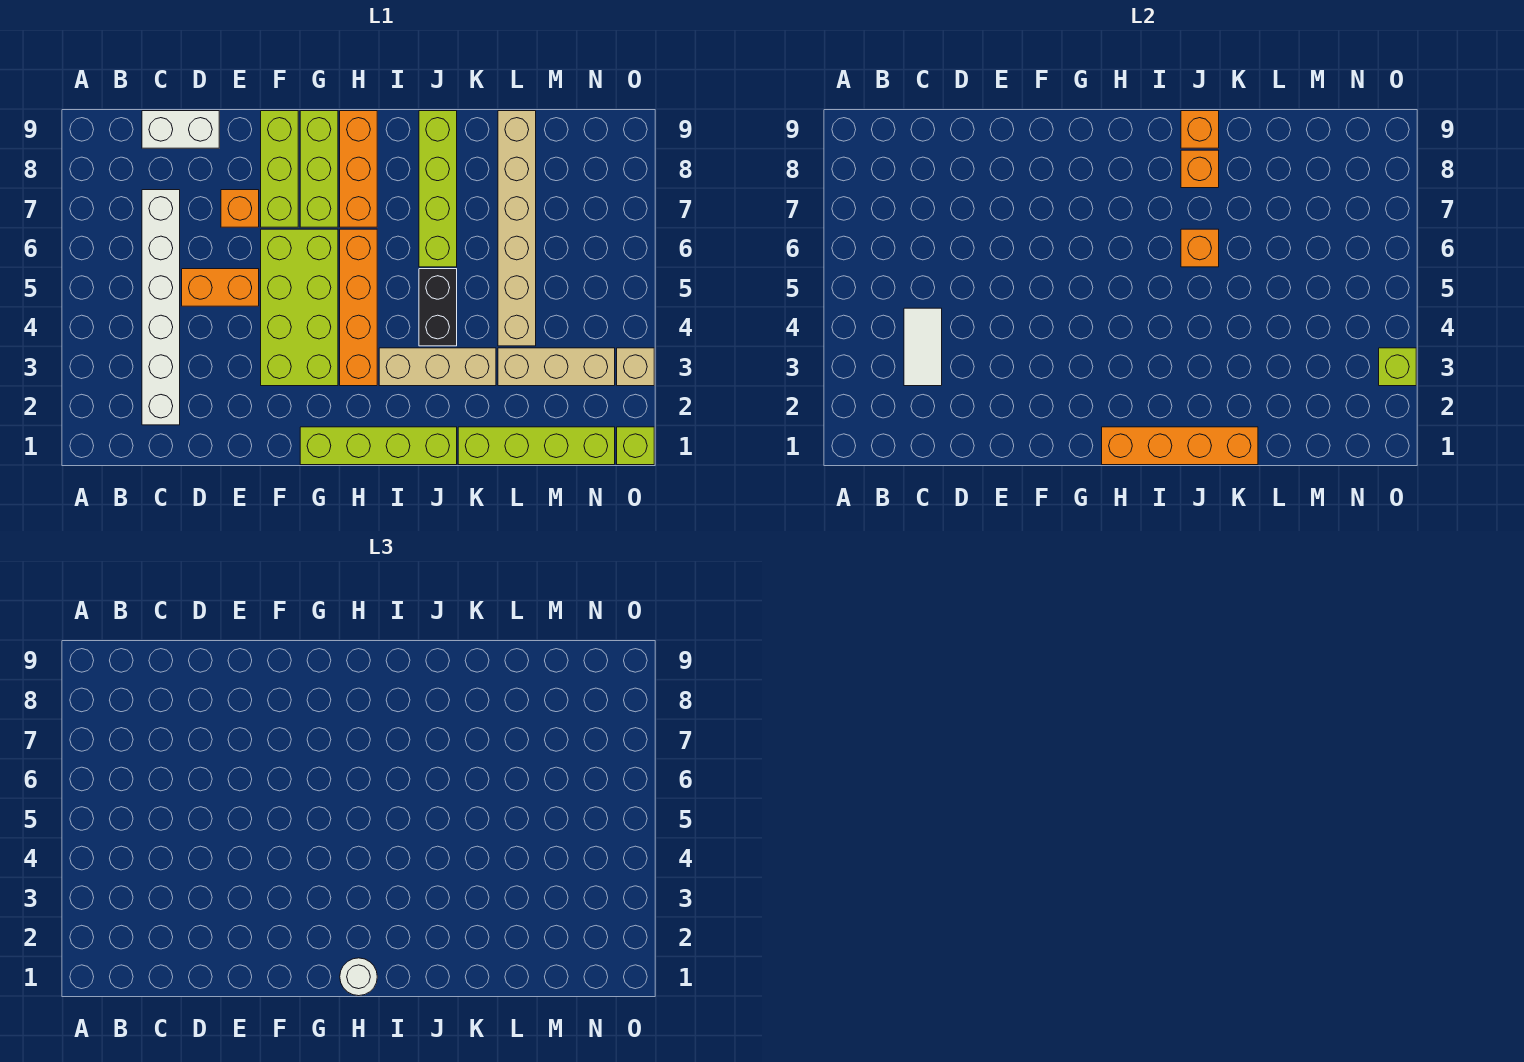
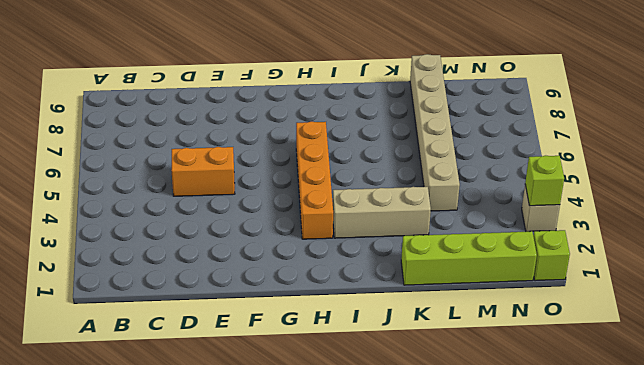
none -> white 1x6 brick [142,190,180,425]
none -> white 1x2 brick [142,111,219,148]
none -> orange 1x1 brick [221,190,259,227]

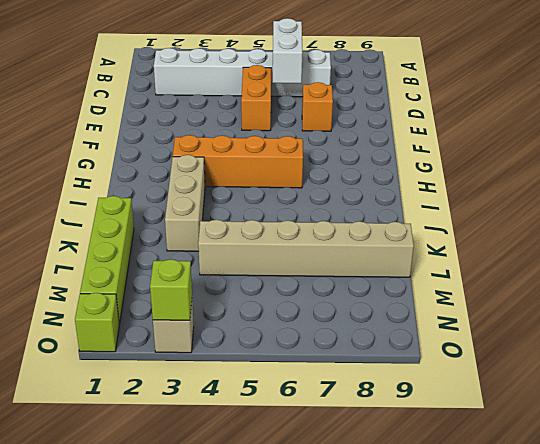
white 1x2 brick [273,18,302,83] -> white 1x2 brick moved to [142,111,219,148]
none -> lime 2x4 brick [261,229,338,386]
none -> lime 1x3 brick [261,111,298,227]
none -> lime 1x4 brick [300,427,457,465]

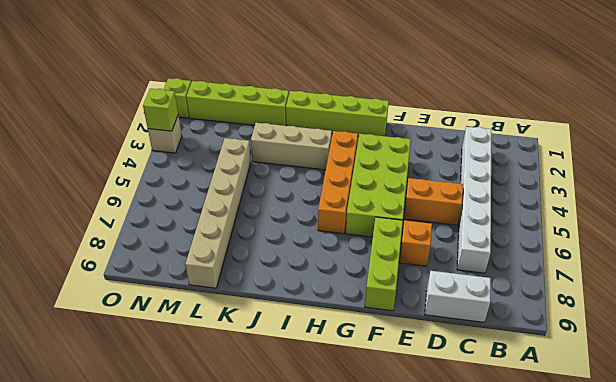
none -> lime 1x3 brick [300,111,338,227]
none -> orange 1x3 brick [340,111,377,227]
none -> black 1x2 brick [419,269,457,346]

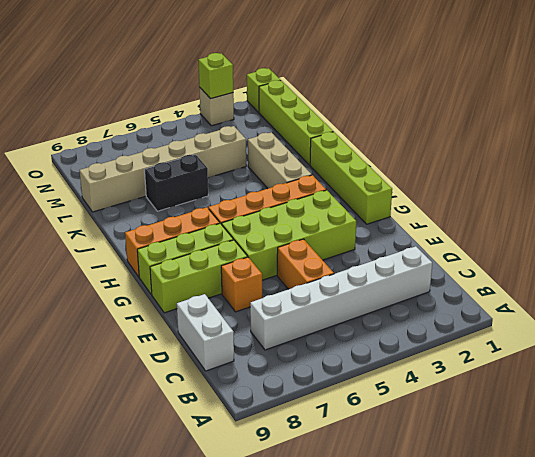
black 1x2 brick [145,154,208,211] -> black 1x2 brick moved to [419,269,457,346]
none -> lime 1x4 brick [419,111,457,267]
none -> tan 1x3 brick [498,348,615,386]
none -> white 1x2 tile [904,308,942,386]

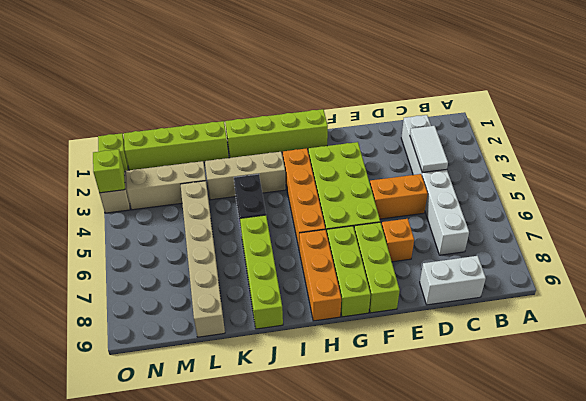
none -> orange 1x4 brick [1102,427,1258,465]
none -> orange 1x1 brick [1181,229,1219,267]
none -> orange 1x1 brick [1181,150,1219,188]

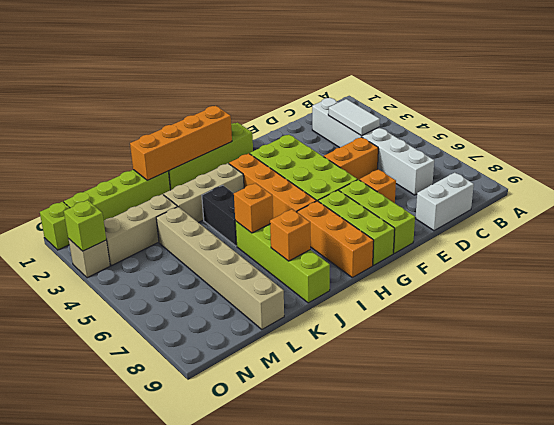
none -> orange 1x1 brick [1181,111,1219,148]
none -> white 1x1 round brick [340,958,377,996]

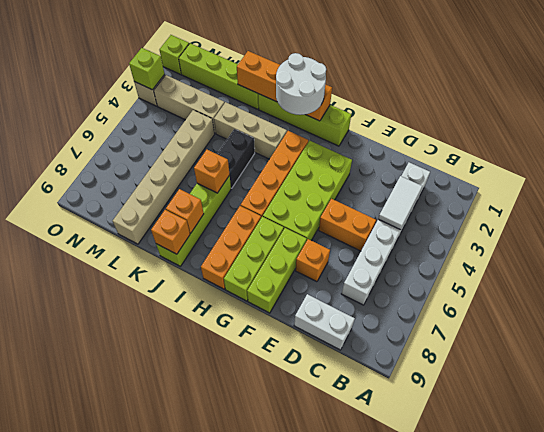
white 2x2 round brick [276,53,326,115] -> white 1x1 round brick [340,958,377,996]

